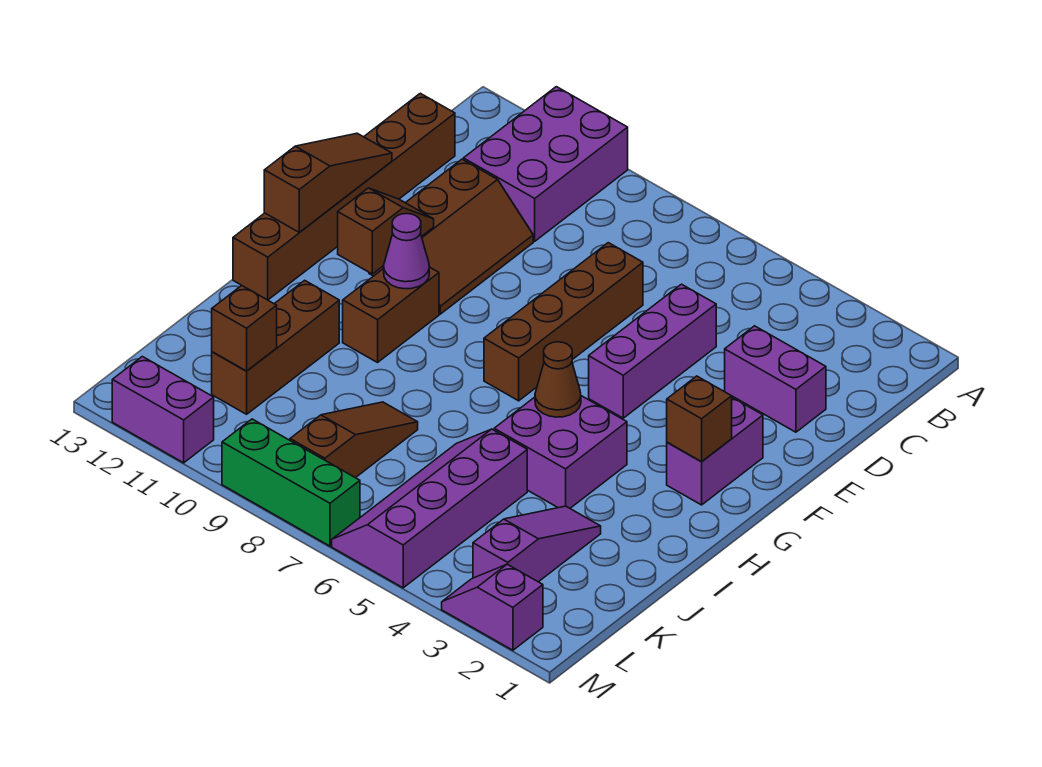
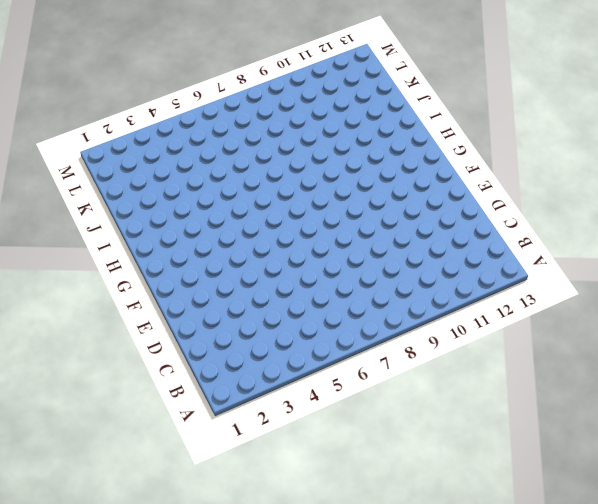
none -> purple 2x3 brick [463,87,628,241]
none -> brown 1x6 brick [233,93,455,300]
none -> purple 1x2 brick [725,326,826,432]

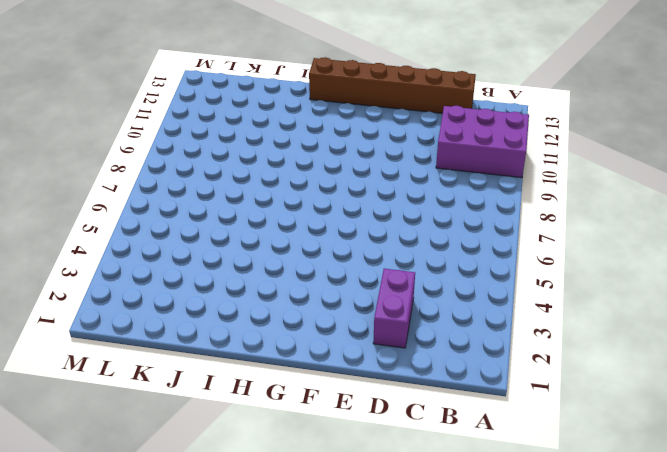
none -> purple 1x3 brick [589,284,716,418]
none -> brown 1x4 brick [484,243,643,401]
none -> brown 2x3 slope [369,159,533,314]

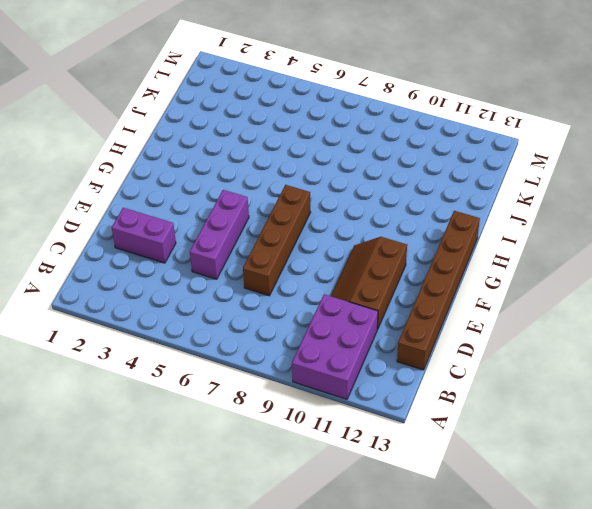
none -> purple 1x2 brick [667,398,763,505]
none -> brown 1x2 brick [343,267,439,362]
none -> purple 2x2 brick [494,396,627,508]

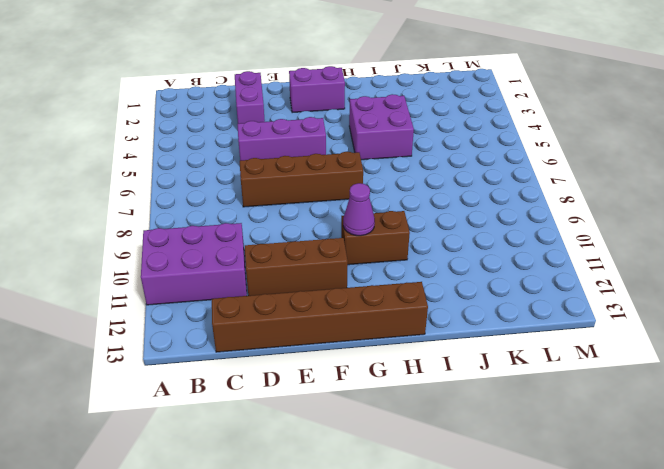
none -> brown 1x3 brick [212,280,339,414]
none -> purple 1x3 slope [473,506,601,582]
none -> purple 2x4 slope [332,429,527,588]

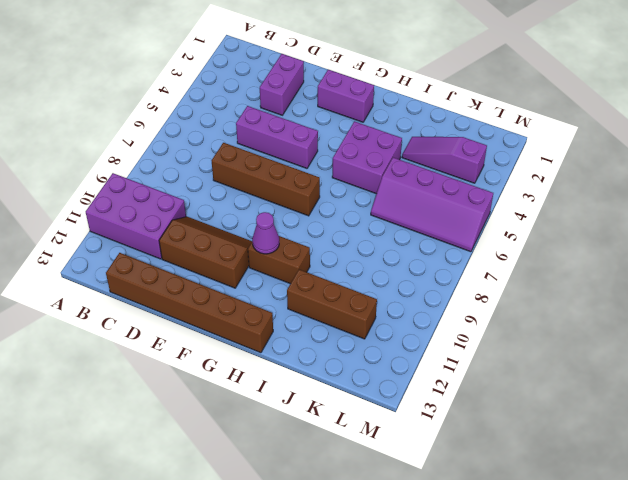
none -> brown 1x3 slope [290,402,418,478]
none -> purple 1x2 slope [442,564,543,650]
none -> green 1x3 brick [222,419,360,546]

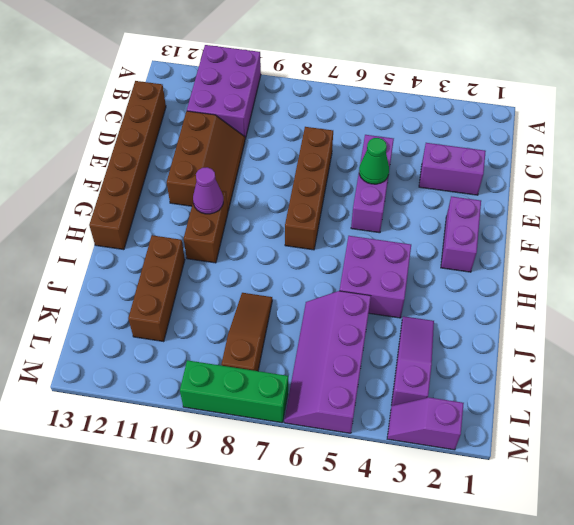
green 1x1 cone [359,138,389,184] -> none
none -> purple 1x2 brick [112,357,214,463]
none -> brown 1x3 slope [264,133,392,232]
none -> brown 1x2 slope [338,188,434,274]

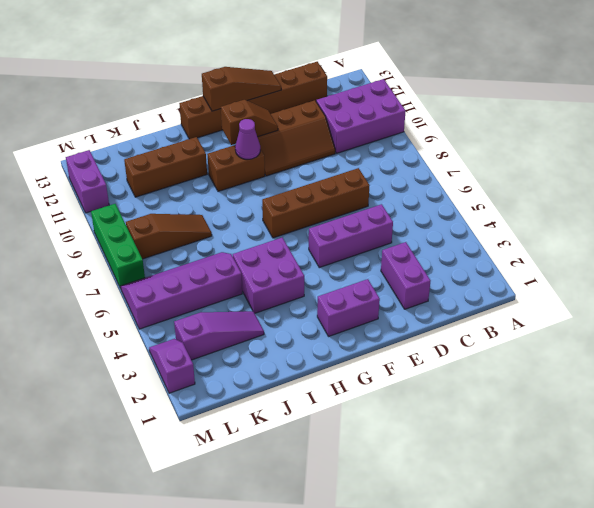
none -> brown 1x1 brick [667,376,732,462]
none -> brown 1x1 cone [535,342,581,417]
none -> brown 1x1 brick [212,285,277,371]

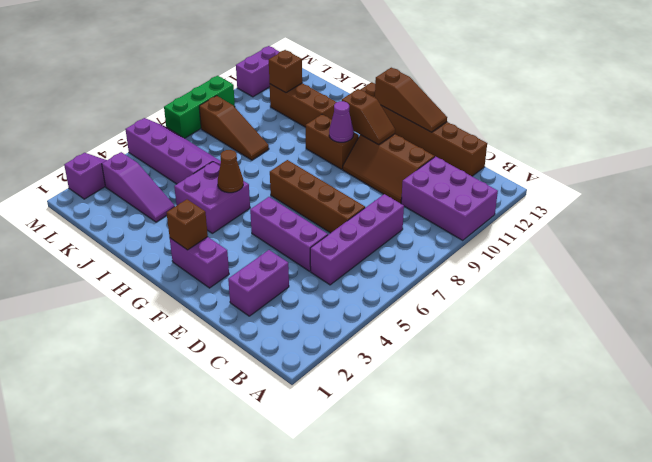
purple 1x4 brick [310,194,404,285] -> none

